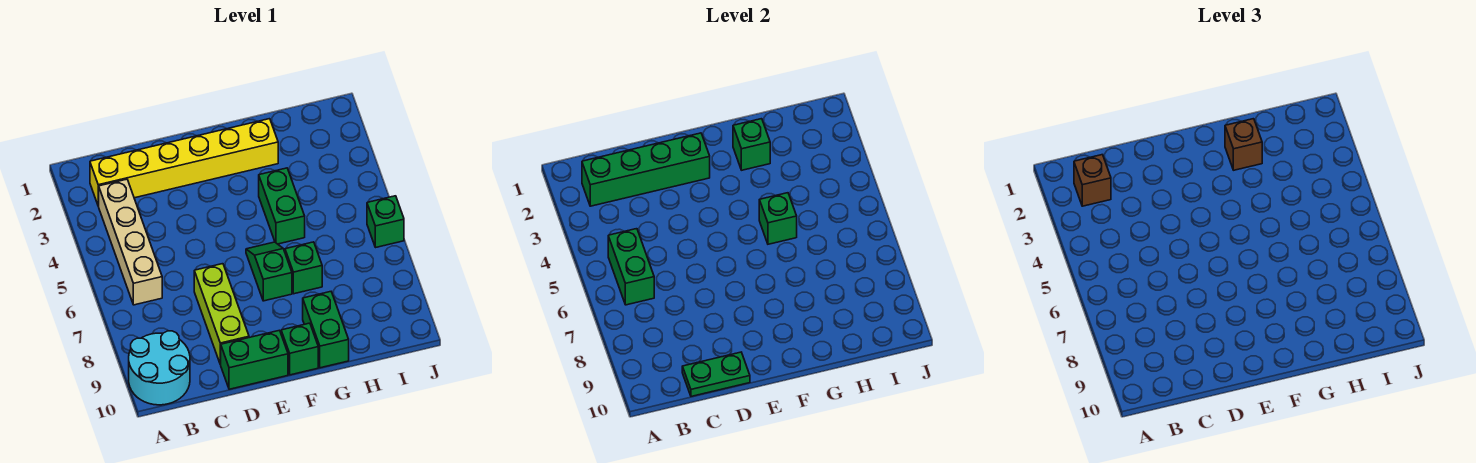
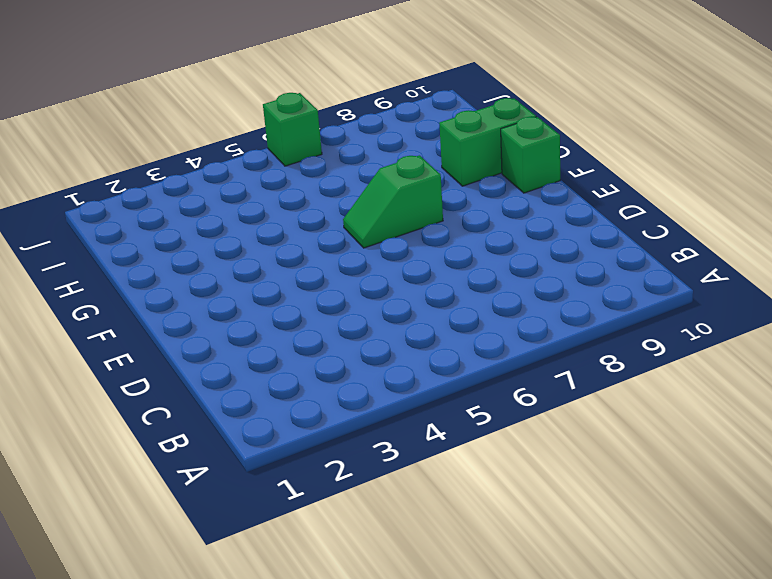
none -> cyan 2x2 round brick [129,331,190,405]
none -> yellow 1x6 brick [90,119,278,206]
none -> tan 1x4 brick [99,179,162,305]

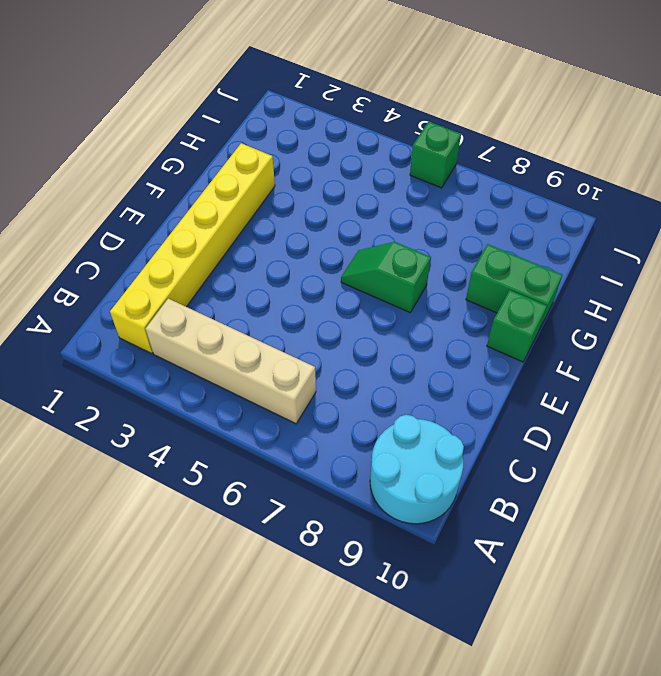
none -> lime 1x3 brick [194,264,249,364]
none -> green 1x2 brick [220,330,288,389]
none -> green 1x2 brick [259,168,305,244]

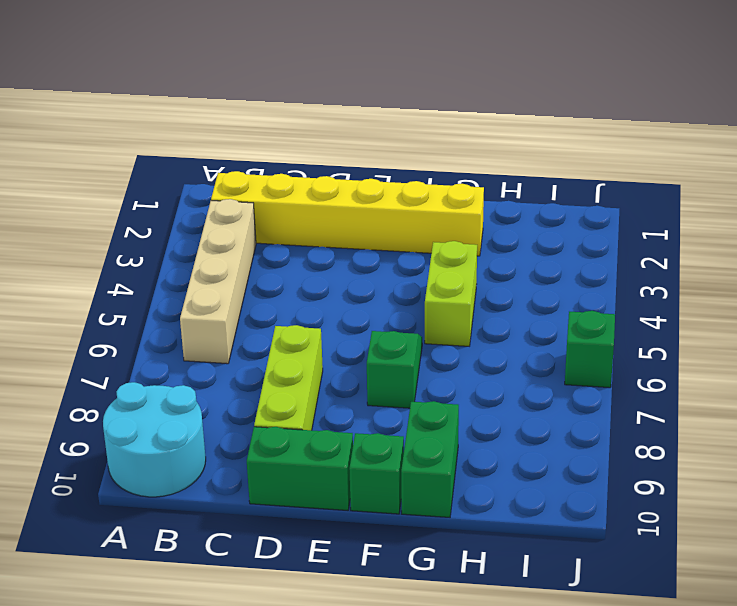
lime 1x2 brick [425,241,477,346] -> green 1x2 brick [259,168,305,244]
none -> green 1x1 brick [285,242,322,294]
none -> green 1x4 brick [582,133,710,206]
none -> green 1x2 brick [608,229,654,305]

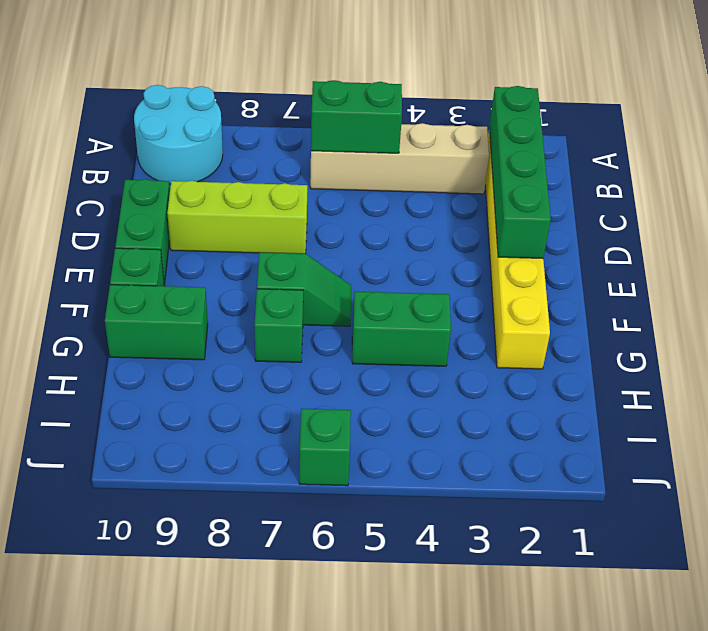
none -> green 1x2 plate [682,352,750,396]
none -> green 1x1 brick [733,119,770,170]
none -> green 1x1 brick [759,193,797,244]

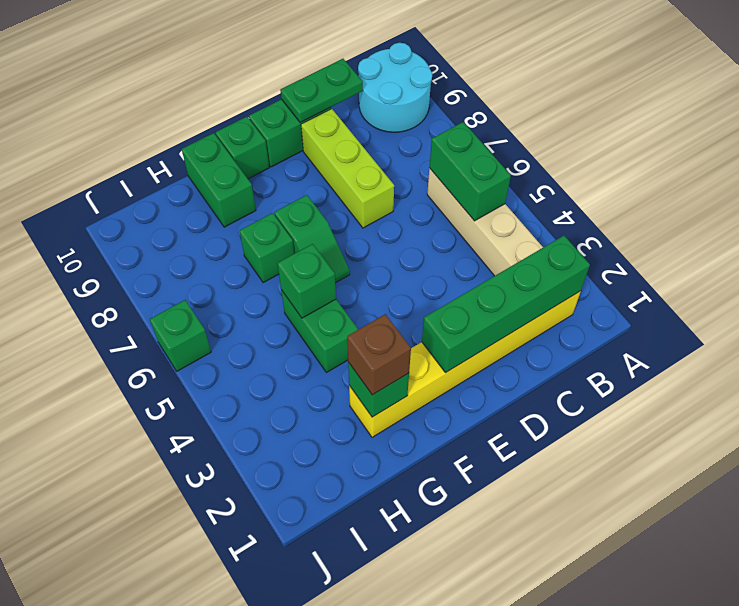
none -> brown 1x1 brick [1074,155,1111,206]

